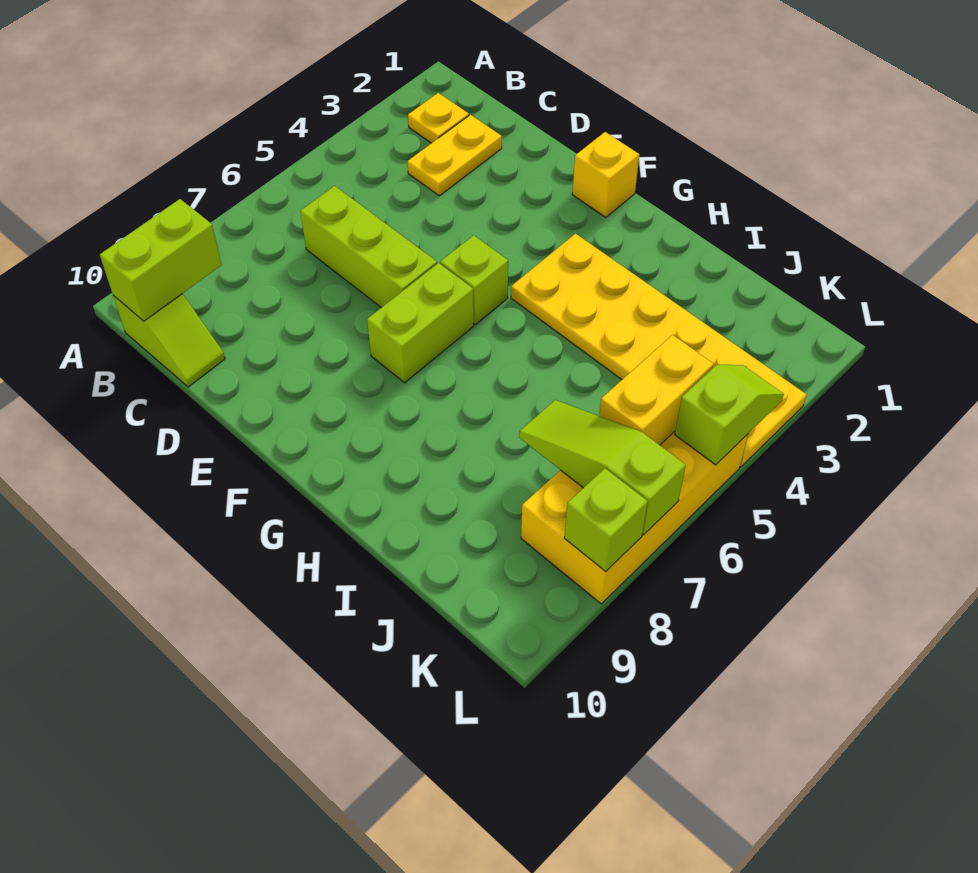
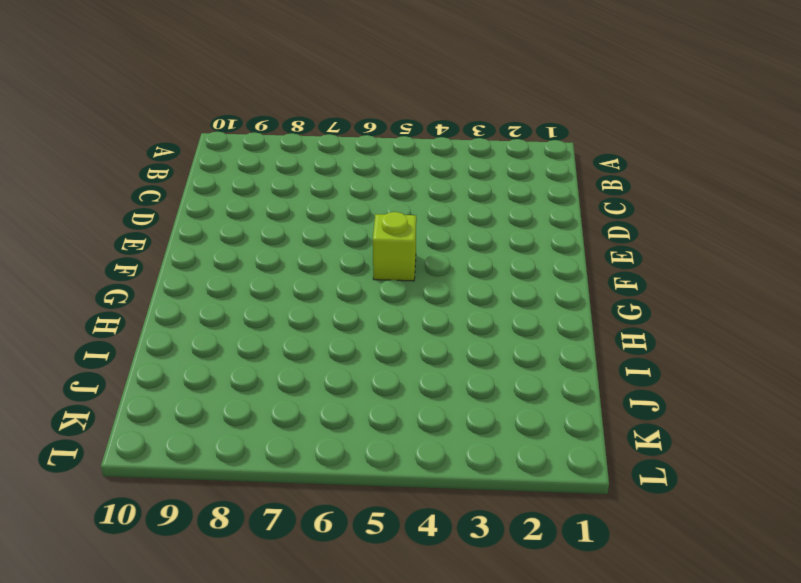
none -> yellow 1x1 plate [408,93,469,143]
none -> lime 1x2 slope [113,294,225,387]
none -> yellow 1x2 plate [407,115,502,196]

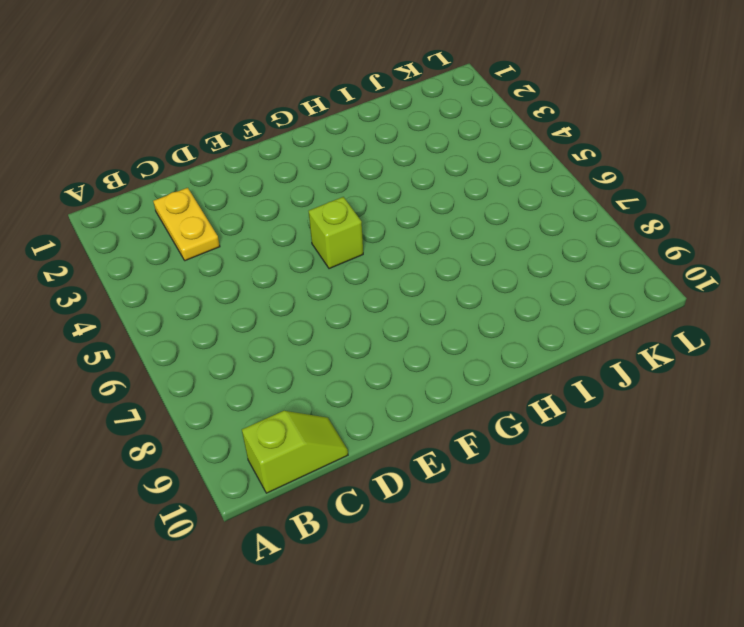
none -> yellow 1x1 plate [408,93,469,143]
none -> lime 1x3 brick [300,186,437,308]
none -> yellow 1x1 brick [572,132,639,217]

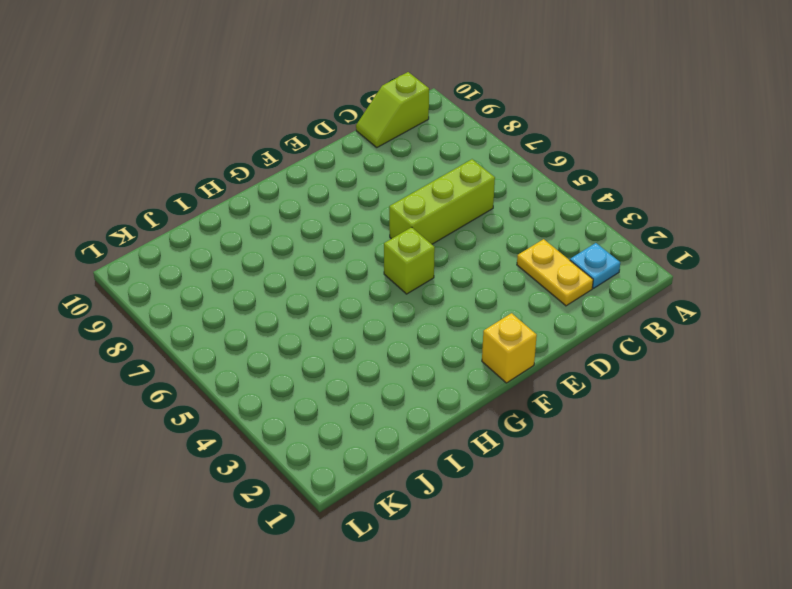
cyan 1x1 plate [570,243,620,288] -> yellow 1x1 plate [408,93,469,143]
none -> lime 1x2 brick [367,263,474,383]
none -> yellow 2x6 plate [511,234,807,467]
none -> yellow 2x4 brick [521,432,748,604]

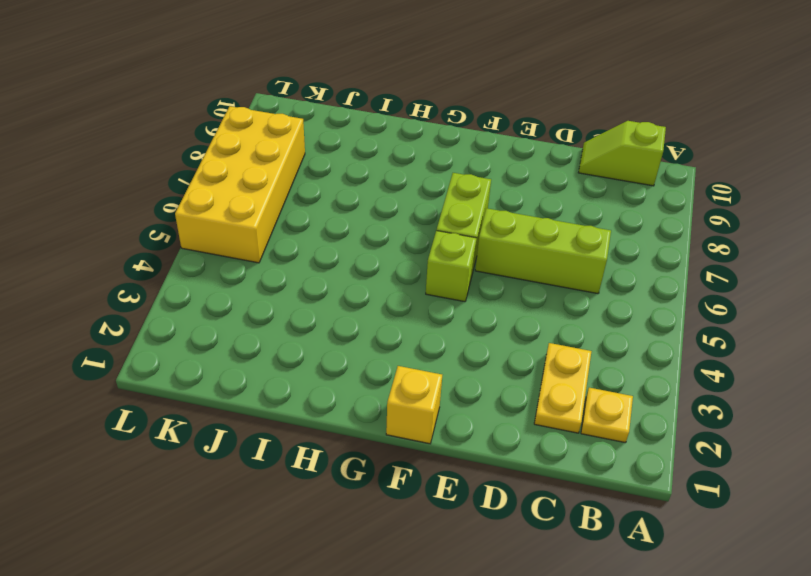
none -> yellow 2x6 plate [511,234,807,467]
none -> lime 1x2 brick [100,199,221,321]
none -> lime 1x3 slope [519,400,686,535]

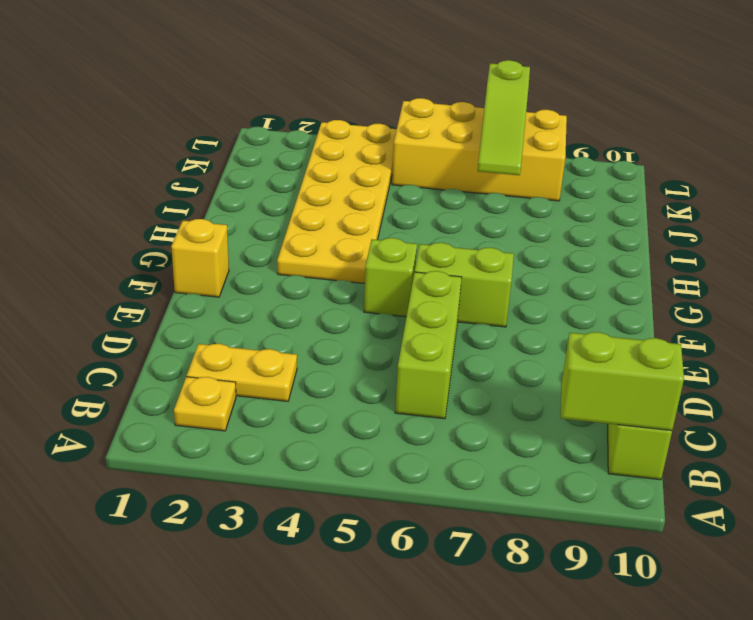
none -> yellow 1x2 brick [599,335,714,445]
none -> lime 1x2 slope [675,365,784,465]
none -> lime 1x1 brick [564,468,648,571]

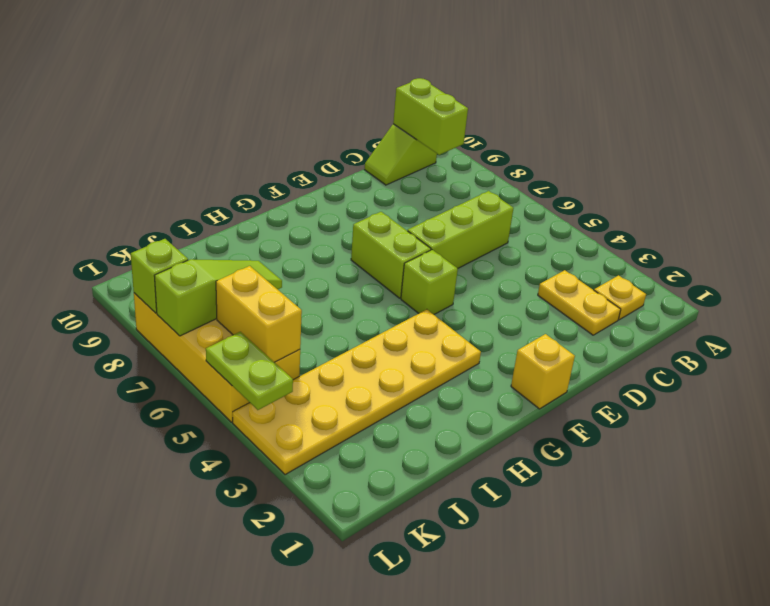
lime 1x2 plate [206,332,293,410] -> lime 1x2 slope [675,365,784,465]

